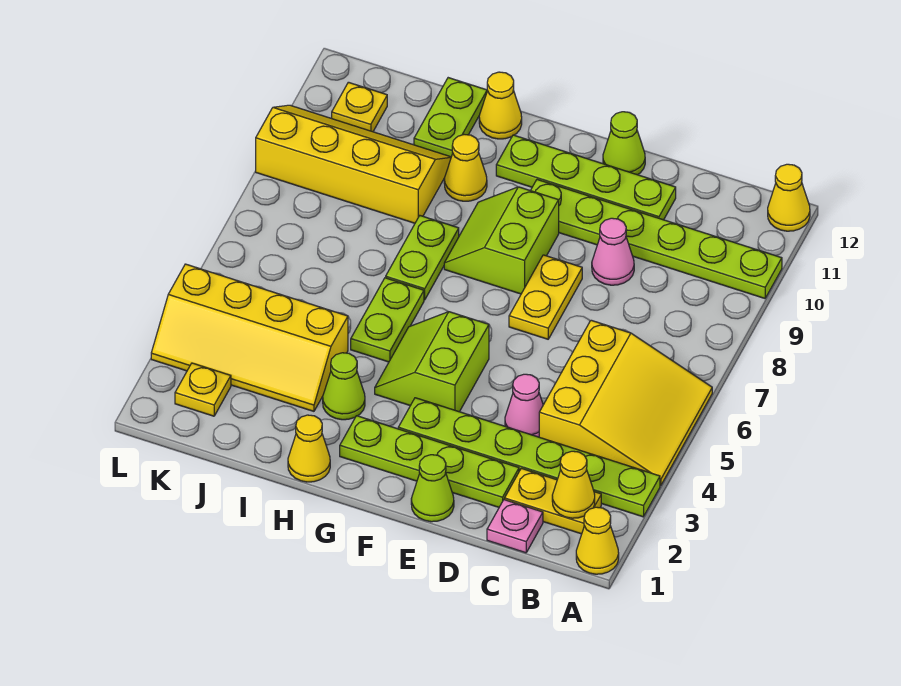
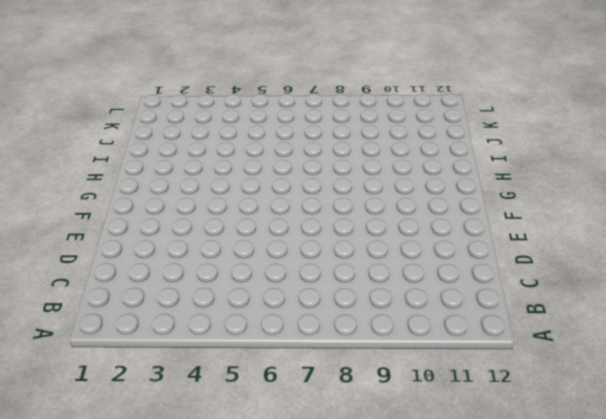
none -> yellow 1x1 cone [576,507,619,574]
none -> lime 1x6 plate [398,398,660,517]
none -> yellow 3x3 slope [539,320,712,486]

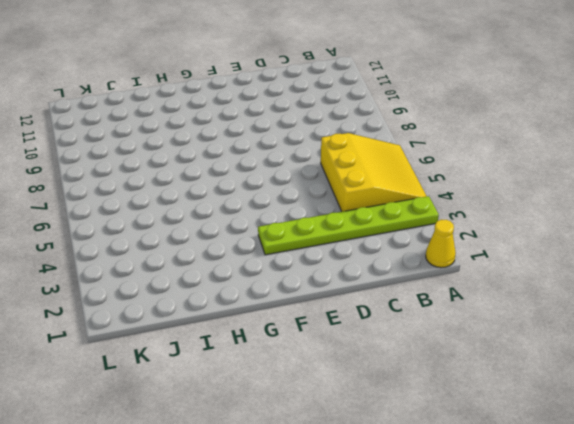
none -> lime 1x6 plate [530,180,782,298]
none -> yellow 1x1 cone [768,164,810,231]
none -> yellow 1x2 plate [505,468,601,534]

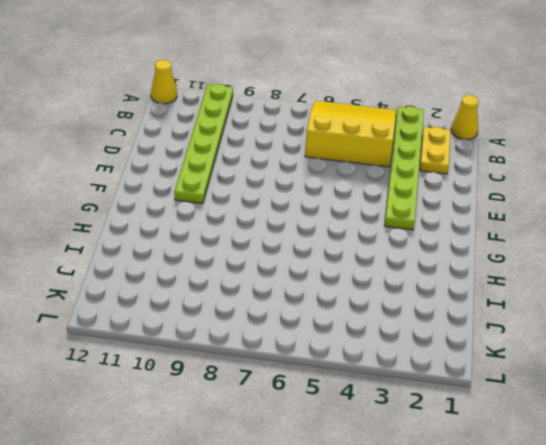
none -> pink 1x1 plate [487,500,543,553]
none -> lime 1x4 plate [340,416,519,507]
none -> pink 1x1 cone [505,374,543,437]

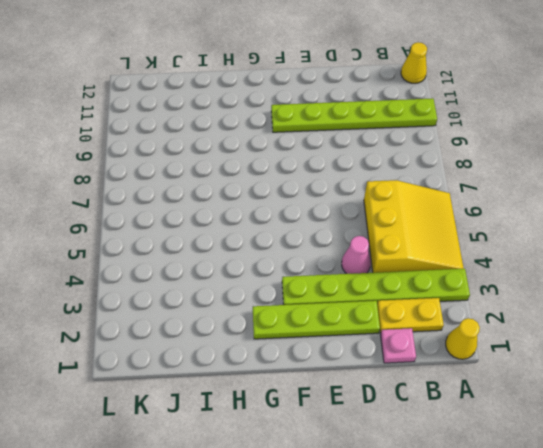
none -> pink 1x1 cone [592,218,634,285]
none -> lime 1x4 plate [496,135,676,220]
none -> lime 1x1 cone [411,455,454,522]

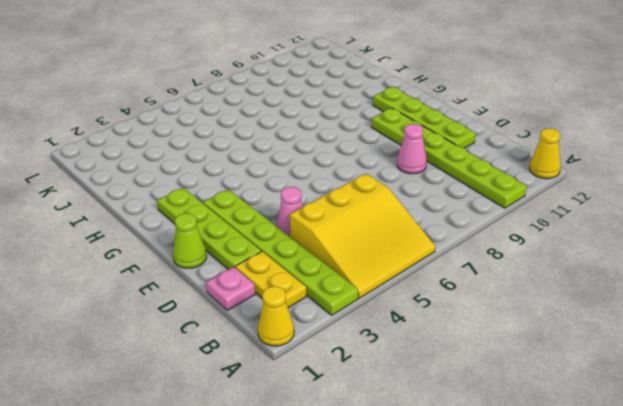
none -> yellow 1x2 plate [509,255,582,339]
none -> lime 1x1 cone [603,112,645,175]
none -> lime 2x2 slope [375,312,489,412]

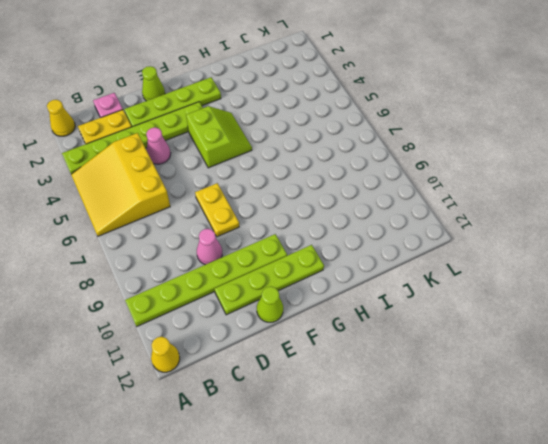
none -> lime 2x2 slope [444,187,559,294]
none -> yellow 1x1 cone [288,415,330,482]
none -> lime 1x1 cone [323,353,365,420]

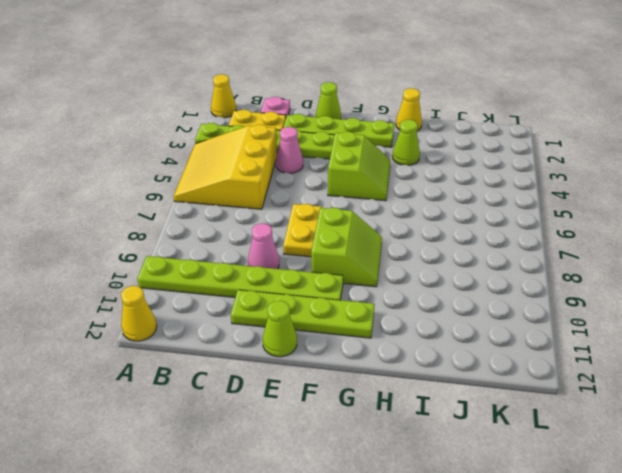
none -> lime 1x2 plate [351,278,424,362]
none -> lime 1x2 plate [386,216,459,300]
none -> yellow 1x1 cone [444,134,487,201]

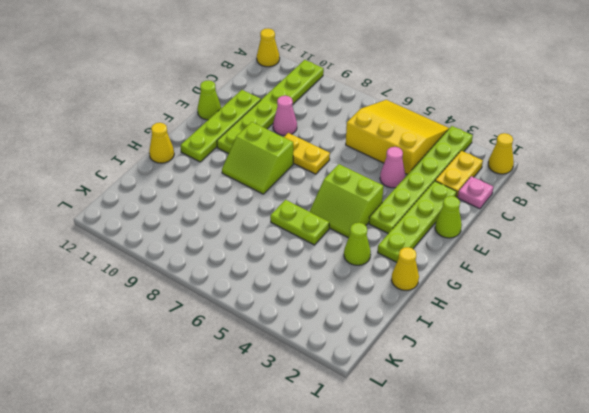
none -> lime 1x2 plate [386,216,459,300]
none -> yellow 1x1 cone [444,134,487,201]
none -> yellow 2x4 slope [151,264,348,411]

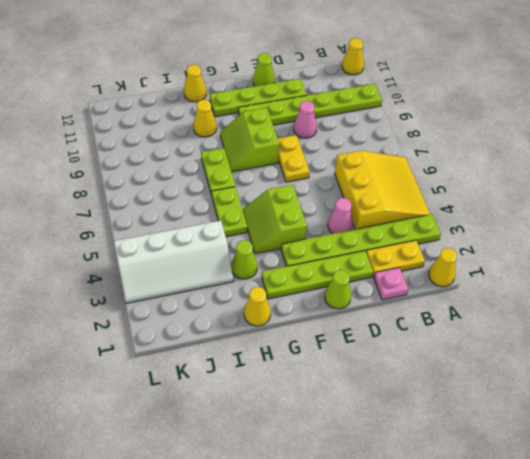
white 2x4 slope [114,221,233,303] -> yellow 2x4 slope [151,264,348,411]
none -> yellow 2x4 slope [256,105,451,223]
none -> lime 1x2 plate [414,78,487,157]
none -> yellow 1x1 plate [175,363,231,416]

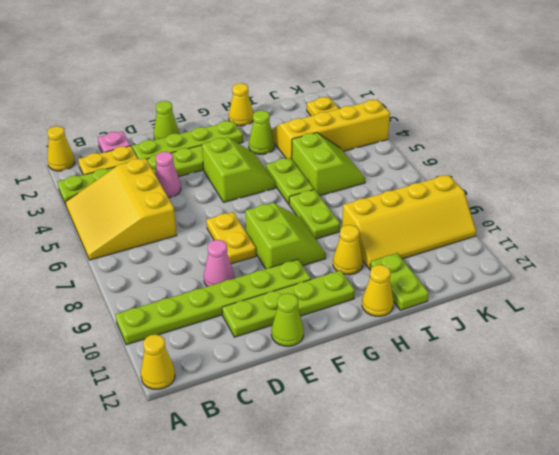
lime 2x2 slope [292,133,365,196] -> none
none -> yellow 1x1 plate [332,82,387,132]
none -> yellow 1x1 cone [552,451,595,518]

